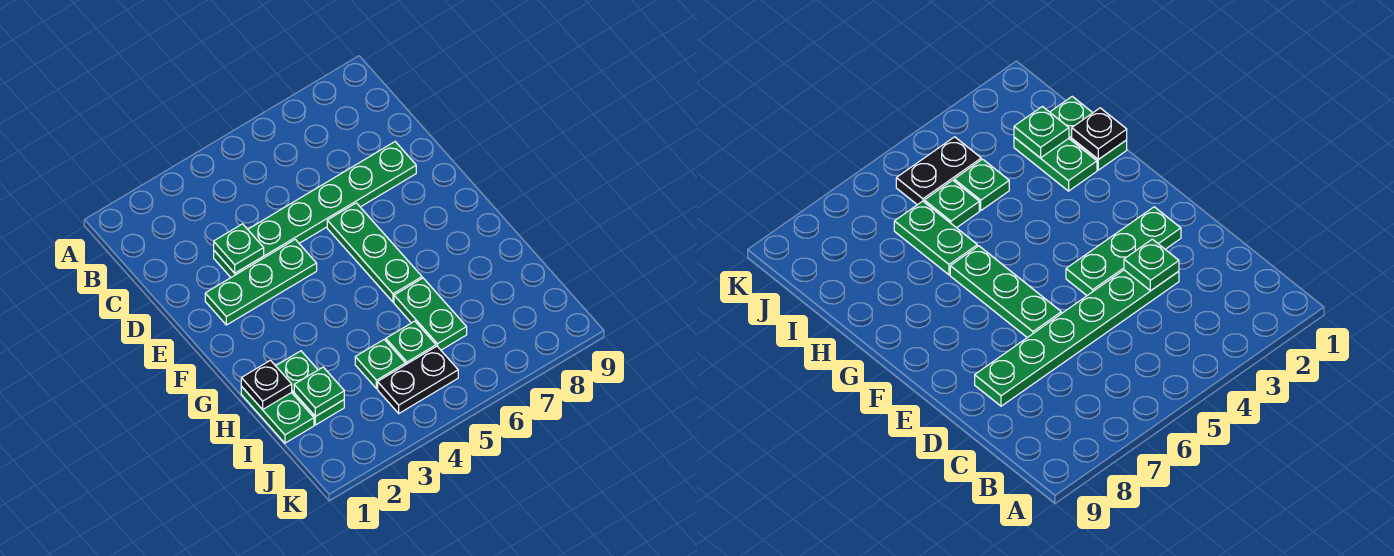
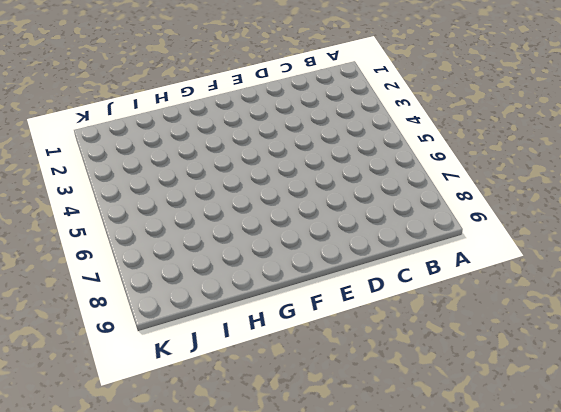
none -> green 1x6 plate [214,142,416,277]
none -> green 1x3 plate [205,239,317,325]
none -> green 1x3 plate [327,203,422,302]

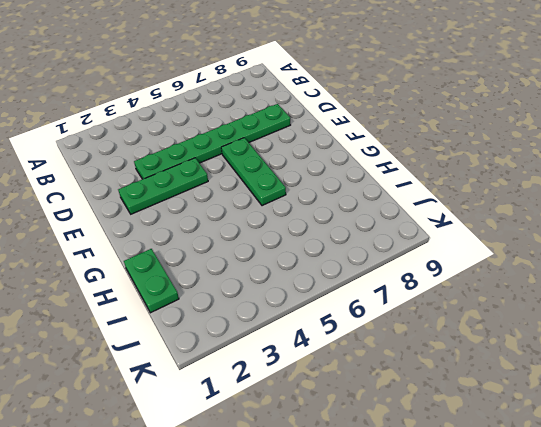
none -> green 1x2 plate [276,351,344,425]
none -> green 1x2 plate [394,278,467,350]
none -> green 1x1 plate [355,339,406,389]

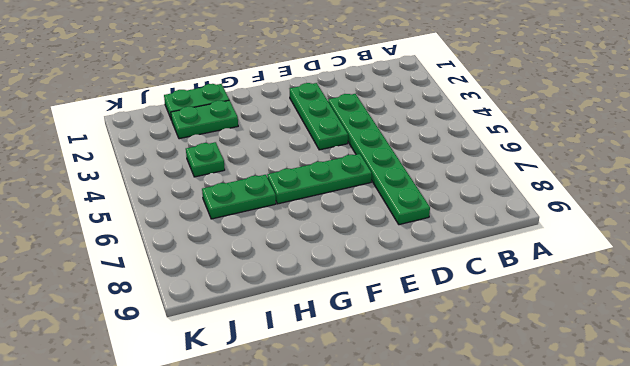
none -> green 1x1 plate [386,321,436,364]
none -> black 1x2 plate [378,346,458,413]
none -> green 1x1 plate [214,224,264,273]

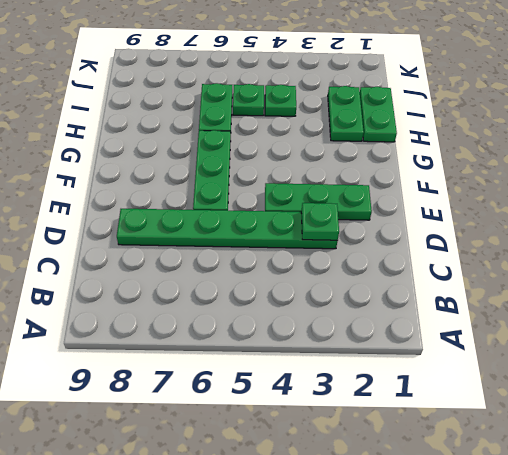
none -> black 1x2 plate [378,346,458,413]
none -> black 1x1 plate [241,360,292,410]
none -> green 1x1 plate [294,367,344,416]

